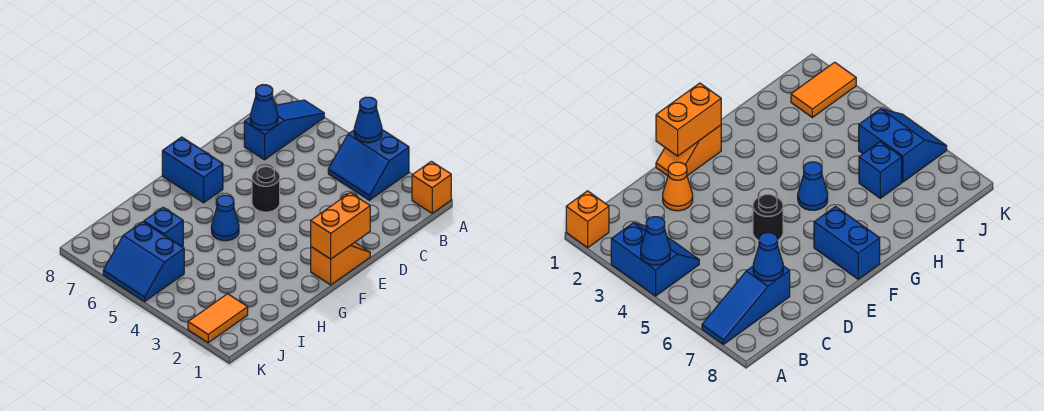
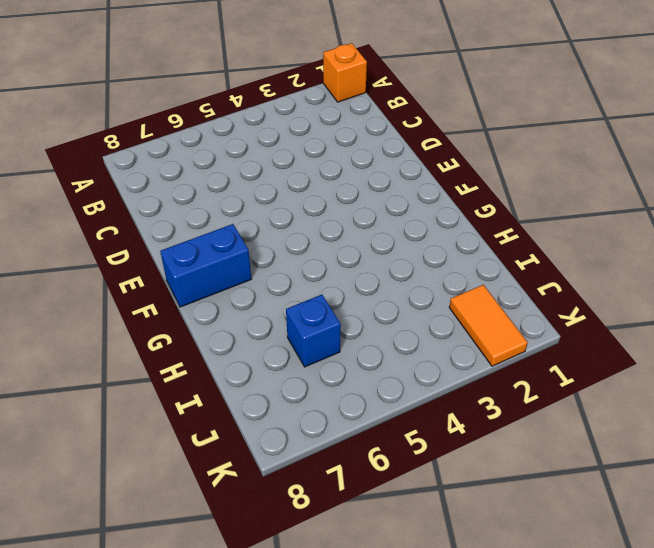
none -> blue 2x2 slope [328,130,409,200]
none -> blue 1x3 slope [244,100,324,160]
none -> orange 1x1 cone [663,162,693,211]

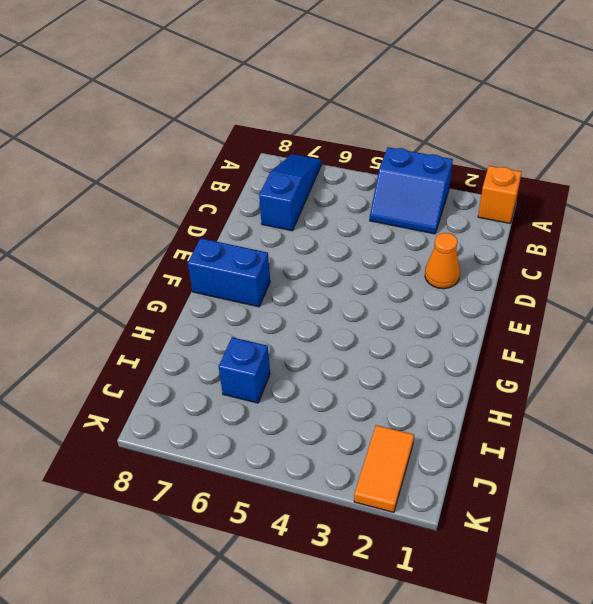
none -> orange 1x2 slope [311,242,370,285]
none -> black 1x1 round brick [252,167,280,212]
none -> blue 1x1 cone [211,195,239,241]

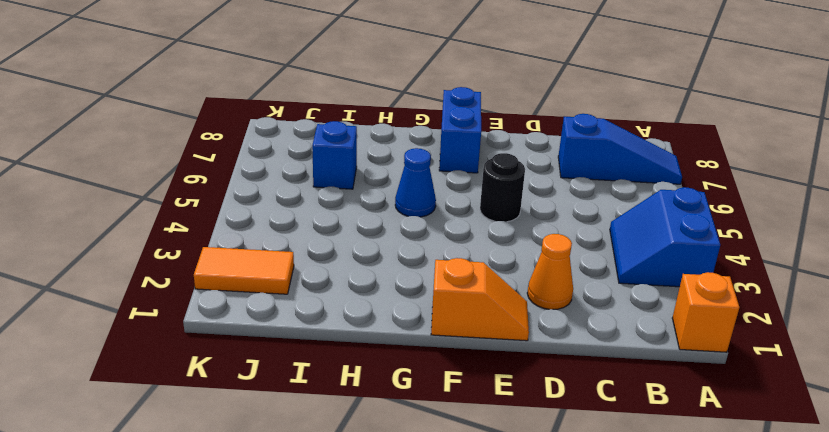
none -> blue 2x2 slope [103,222,184,302]
none -> blue 1x1 cone [354,97,382,143]
none -> blue 1x1 cone [250,85,278,130]

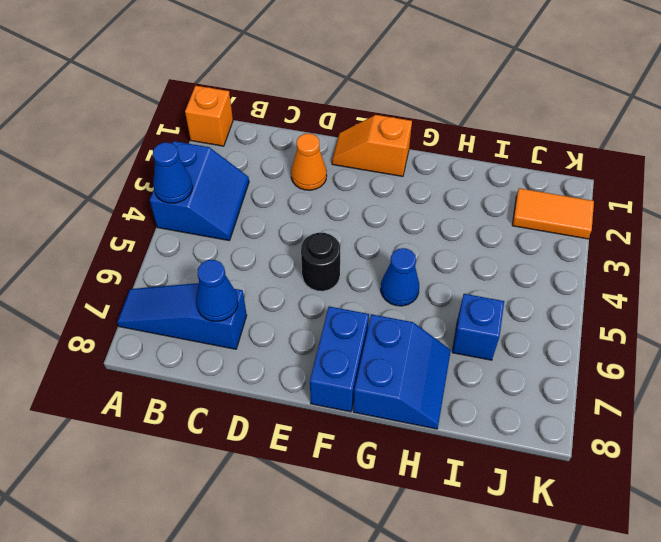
blue 2x2 slope [353,314,451,429] -> blue 2x2 slope moved to [103,222,184,302]
none -> orange 1x2 brick [311,193,370,259]

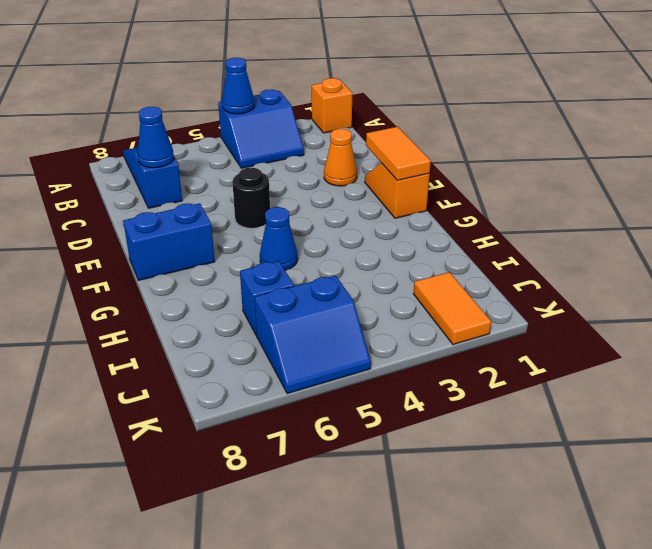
orange 1x2 tile [366,127,431,180] -> orange 1x2 brick [311,193,370,259]

